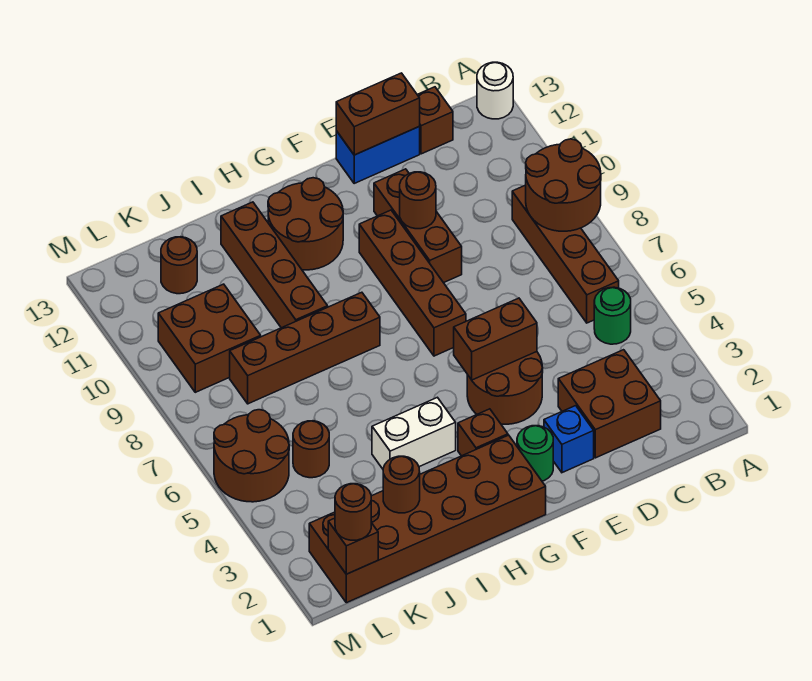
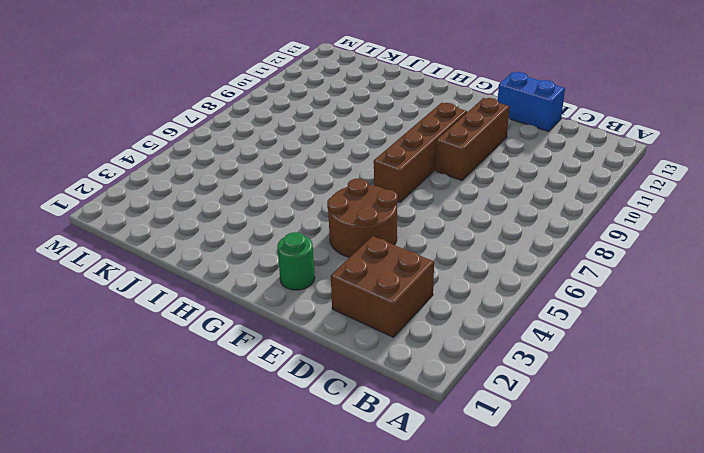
none -> white 1x1 round brick [477,62,513,119]
none -> green 1x1 round brick [594,287,631,344]
none -> brown 1x4 brick [512,185,619,323]

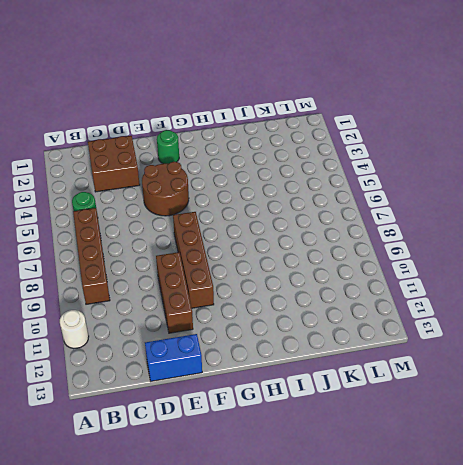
white 1x1 round brick [60,310,89,349] -> white 1x1 round brick moved to [477,62,513,119]
none -> brown 1x1 brick [417,87,453,154]
none -> blue 1x1 brick [544,406,594,473]
none -> brown 2x6 brick [309,435,546,603]

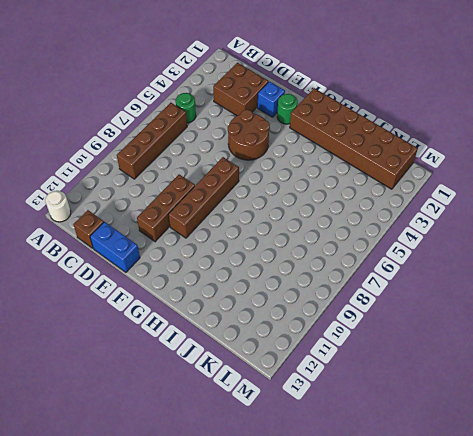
none -> brown 1x1 brick [458,409,508,456]
none -> brown 2x2 round brick [268,178,343,270]
none -> white 1x2 brick [372,397,456,469]

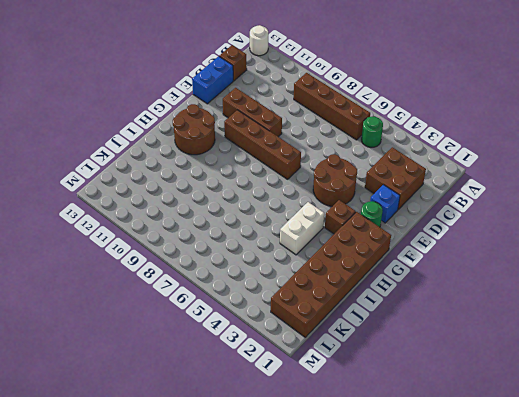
none -> brown 1x4 brick [230,292,380,404]
none -> brown 1x4 brick [221,202,328,328]
none -> brown 1x1 round brick [293,421,329,478]

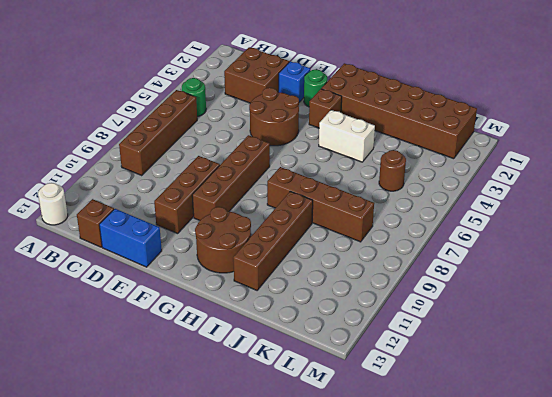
none -> brown 2x2 brick [158,284,261,392]
none -> brown 1x1 round brick [161,237,197,294]
none -> brown 2x2 round brick [214,410,289,502]

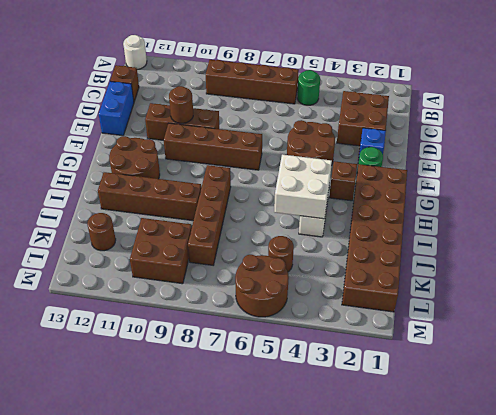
white 2x2 brick [274,155,332,219] -> none
none -> brown 2x2 round brick [526,139,601,231]
none -> brown 1x2 brick [336,73,420,155]
none -> brown 1x2 brick [454,298,537,380]

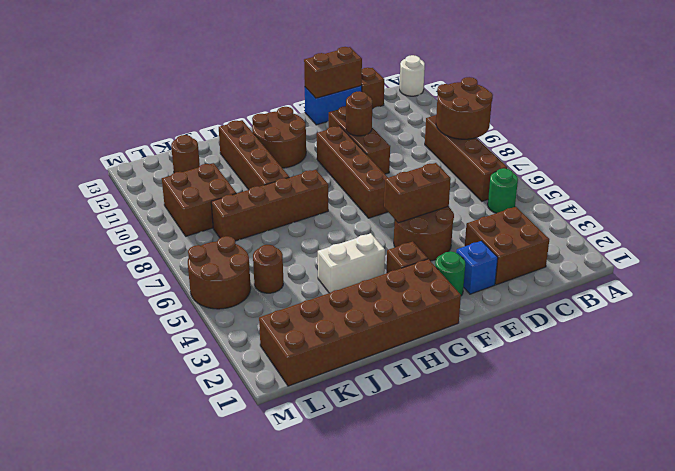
none -> brown 1x1 round brick [383,456,420,513]
none -> brown 1x1 brick [328,518,378,574]
none -> brown 1x1 round brick [335,484,371,540]

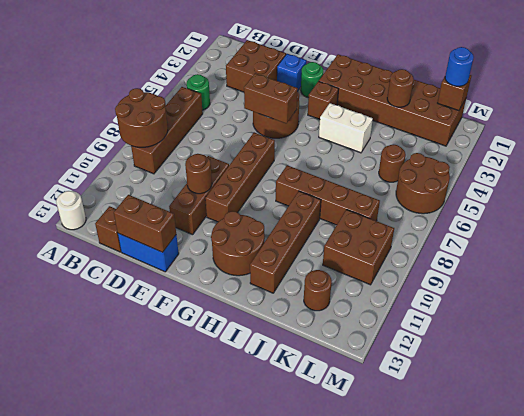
blue 1x1 round brick [445,47,474,86] -> brown 1x1 round brick [335,484,371,540]

